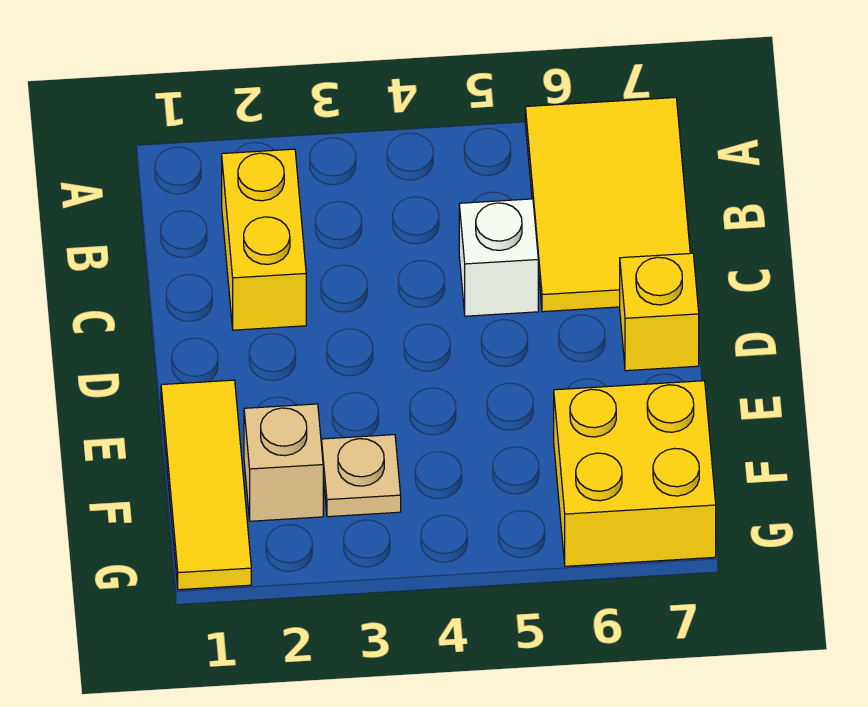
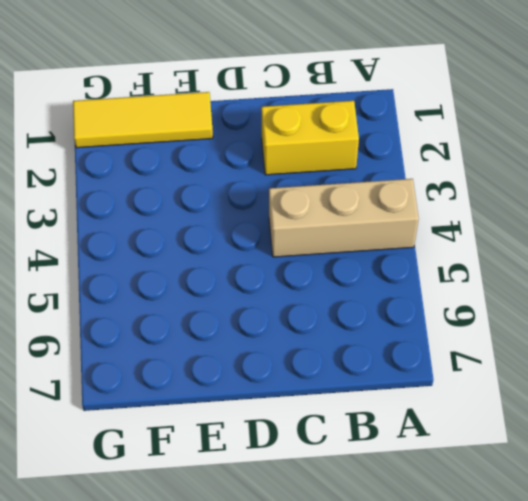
tan 1x3 brick [269,179,419,257] -> none
none -> yellow 2x3 tile [525,97,690,312]
none -> white 1x1 brick [459,199,538,316]

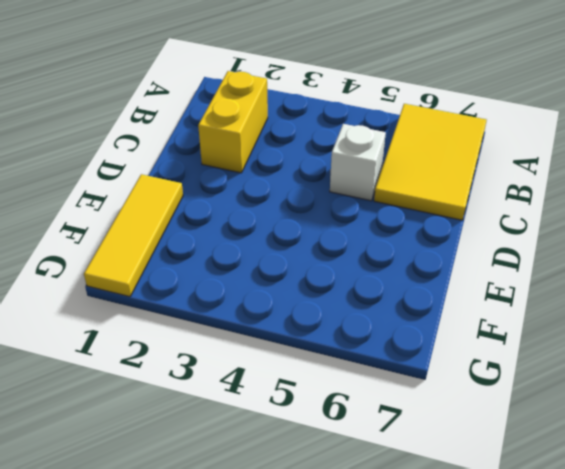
none -> yellow 1x1 brick [620,253,699,371]
none -> tan 1x1 brick [244,404,323,521]

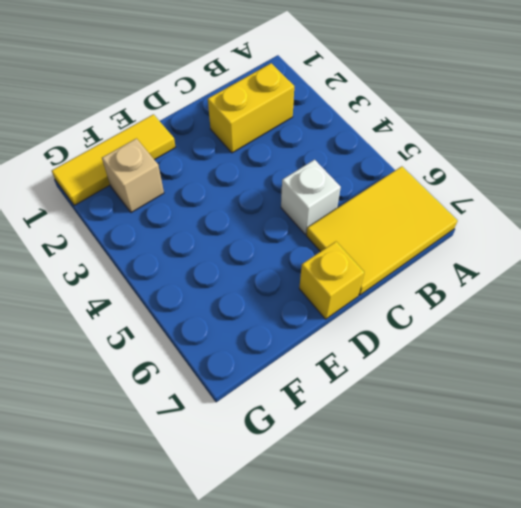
none -> tan 1x1 plate [322,435,401,517]
none -> yellow 2x2 brick [554,381,716,566]

